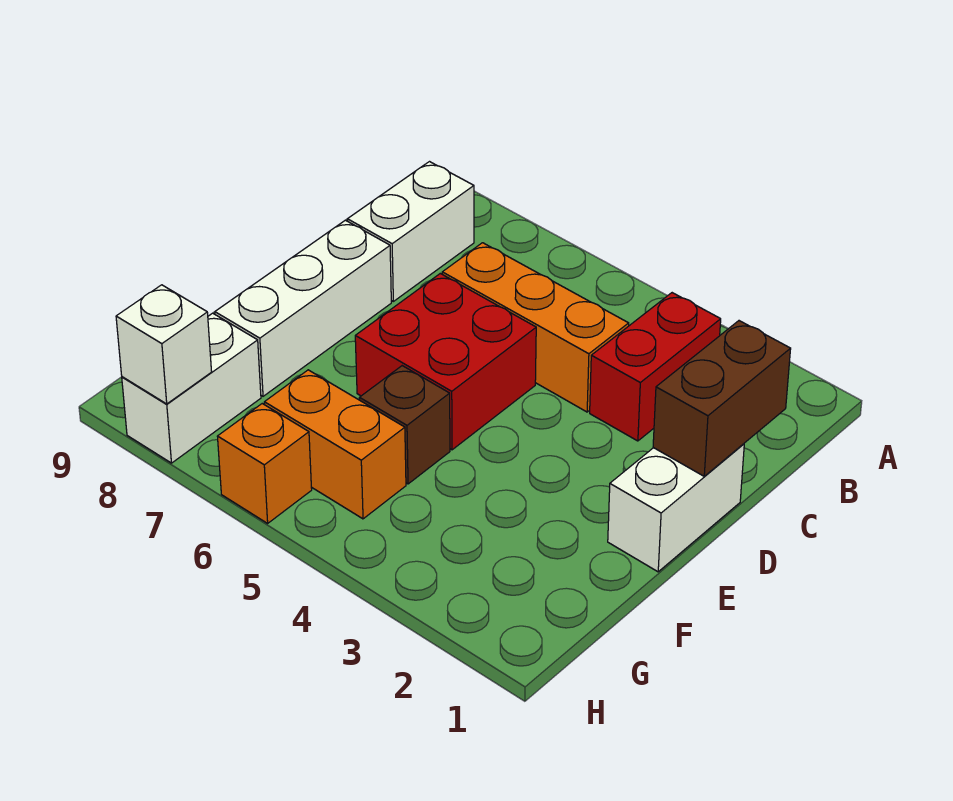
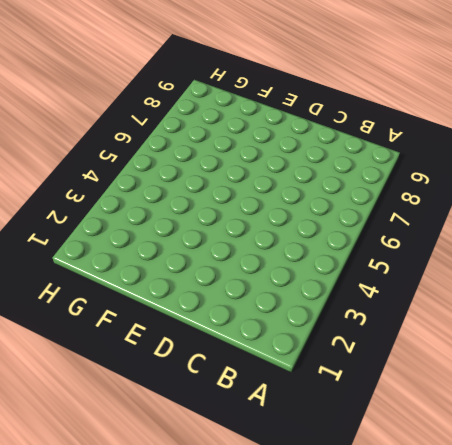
none -> red 1x2 brick [590,293,721,441]
none -> white 1x2 brick [348,162,474,301]
none -> orange 1x3 brick [442,243,629,412]

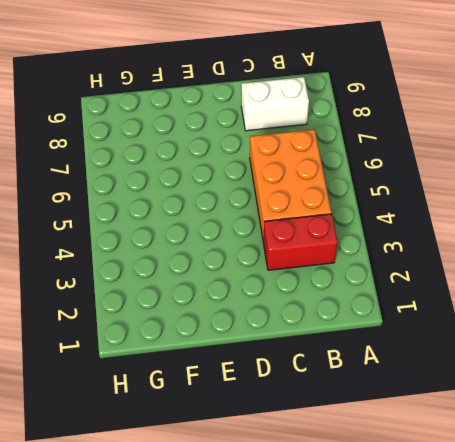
orange 2x3 brick [250,129,331,237] -> orange 1x3 brick [442,243,629,412]
none -> white 1x2 brick [608,444,744,572]
none -> red 2x2 brick [355,273,536,450]
none -> white 1x3 brick [215,220,391,396]

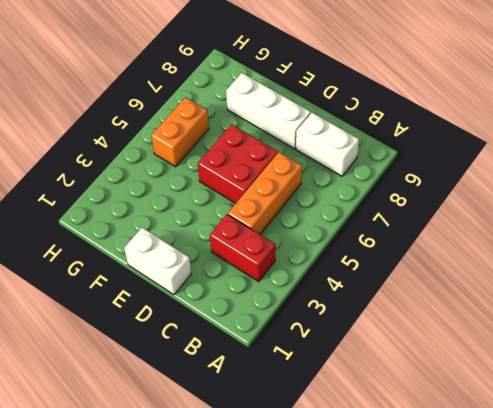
none -> brown 1x1 brick [359,366,450,484]
none -> white 1x2 brick [122,313,261,463]
none -> orange 1x1 brick [217,404,312,523]

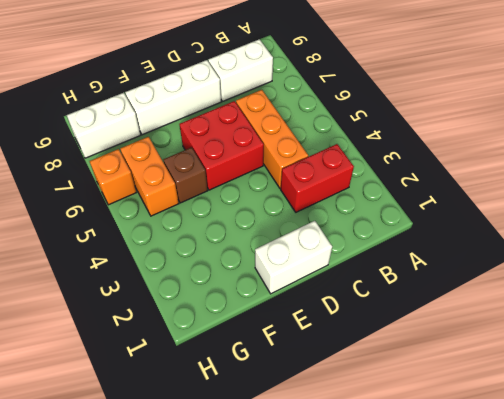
none -> brown 1x2 brick [653,321,791,476]
none -> white 1x1 brick [116,285,212,404]

